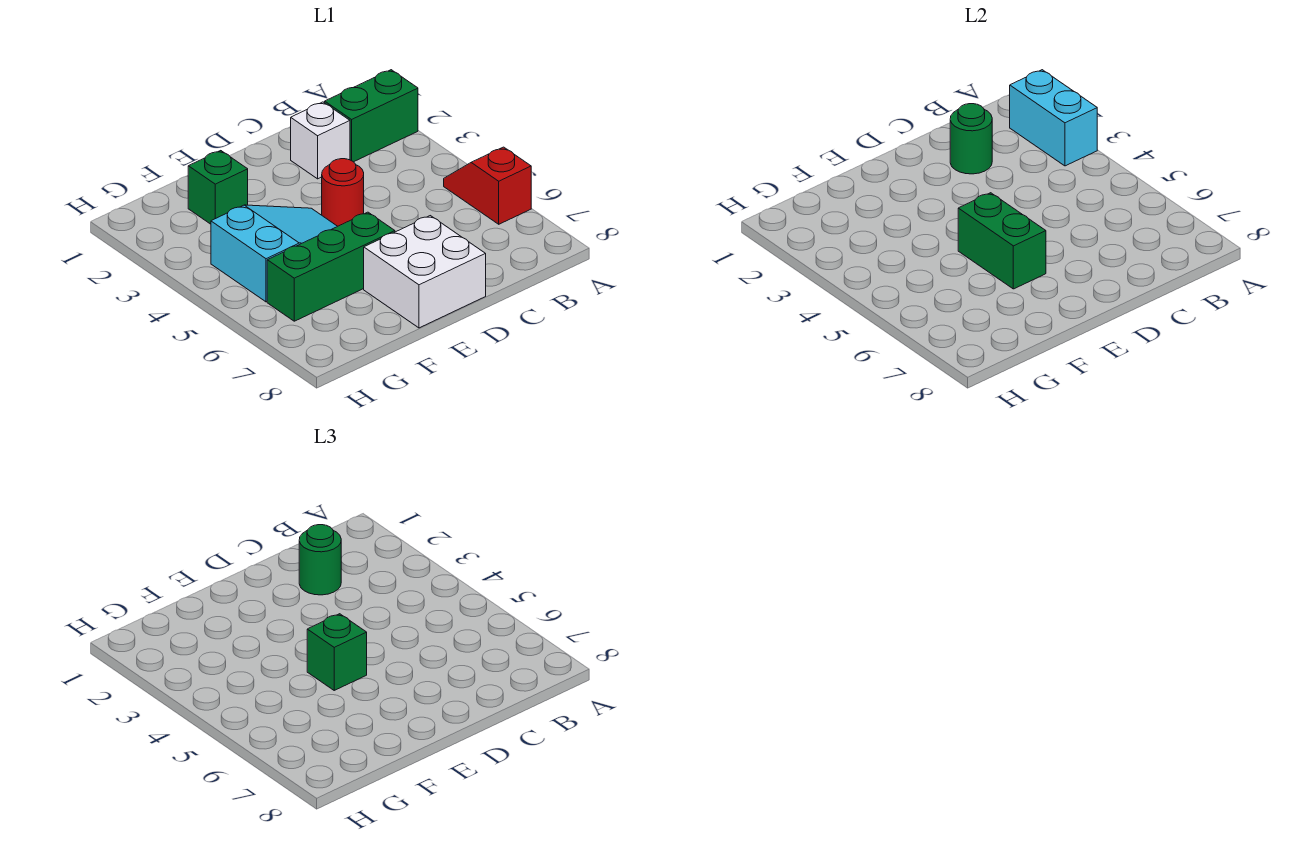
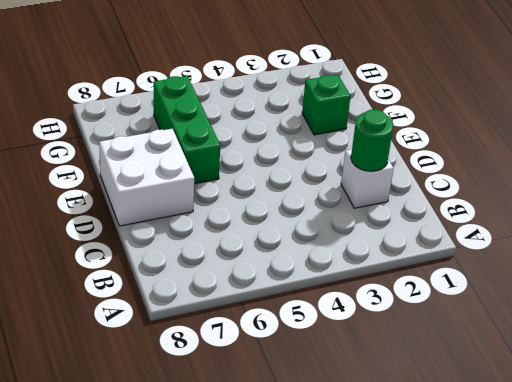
none -> green 1x2 brick [325,70,418,162]
none -> red 1x2 slope [444,147,531,224]
none -> red 1x1 round brick [322,159,364,226]

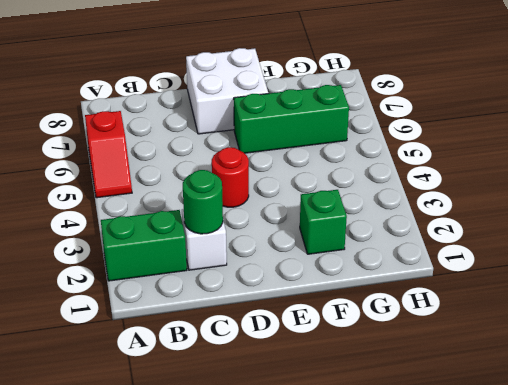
none -> cyan 2x3 slope [211,205,337,302]
none -> cyan 1x2 brick [1010,70,1097,166]
none -> green 1x2 brick [958,193,1046,289]

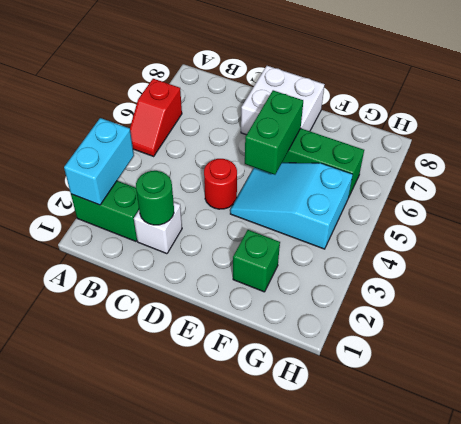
none -> green 1x1 round brick [299,525,341,595]
none -> green 1x1 brick [307,614,367,690]

